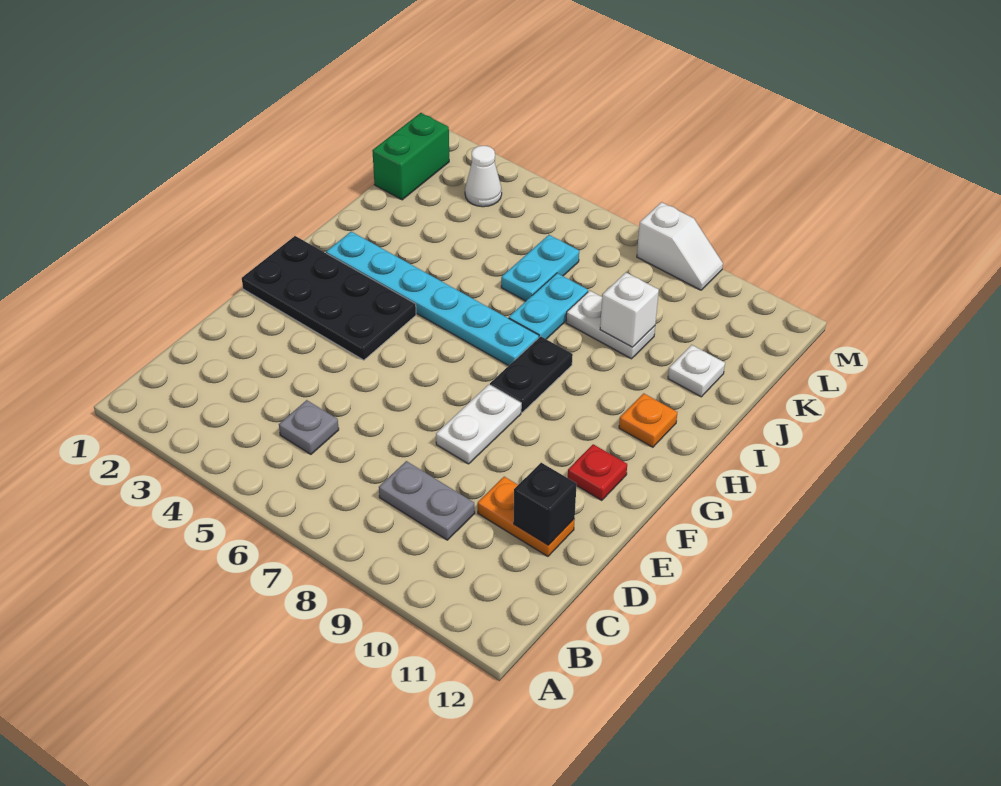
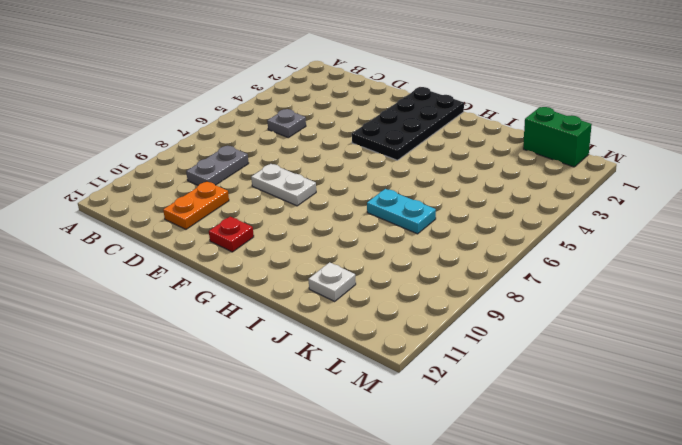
none -> black 1x2 plate [490,336,573,412]
none -> cyan 1x6 plate [326,232,539,366]
none -> orange 1x1 plate [619,393,677,447]

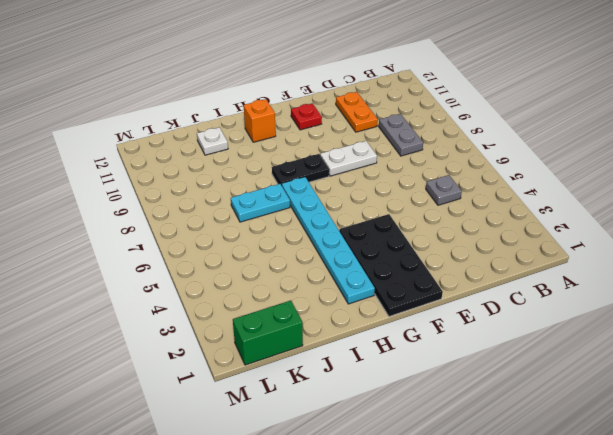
orange 1x1 brick [244,99,276,142] -> orange 1x1 plate [619,393,677,447]
none -> cyan 1x2 plate [501,235,579,301]
none -> white 1x2 plate [566,291,655,359]
none -> white 1x1 cone [465,146,502,207]

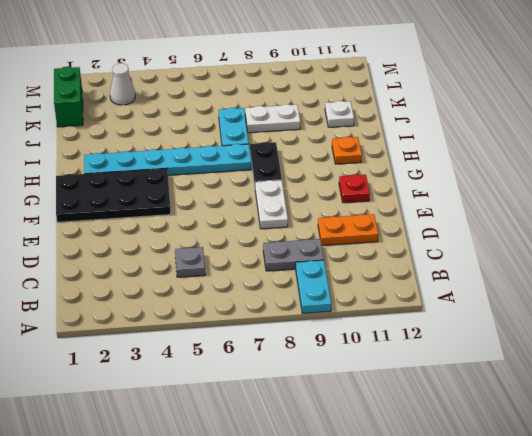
cyan 1x2 plate [296,260,331,313] -> cyan 1x2 plate moved to [501,235,579,301]
none -> white 1x2 slope [637,202,723,290]
none -> black 1x1 brick [514,463,577,545]
none -> white 1x1 brick [600,273,659,347]

